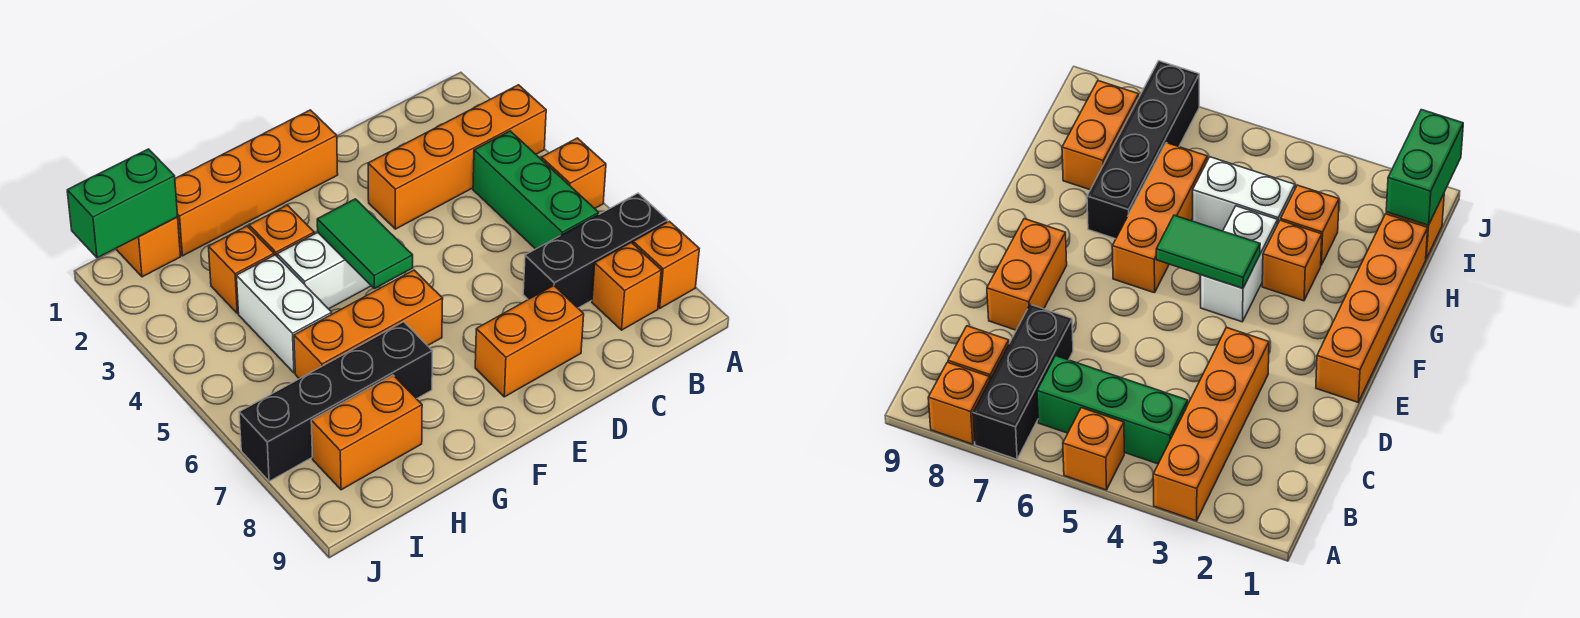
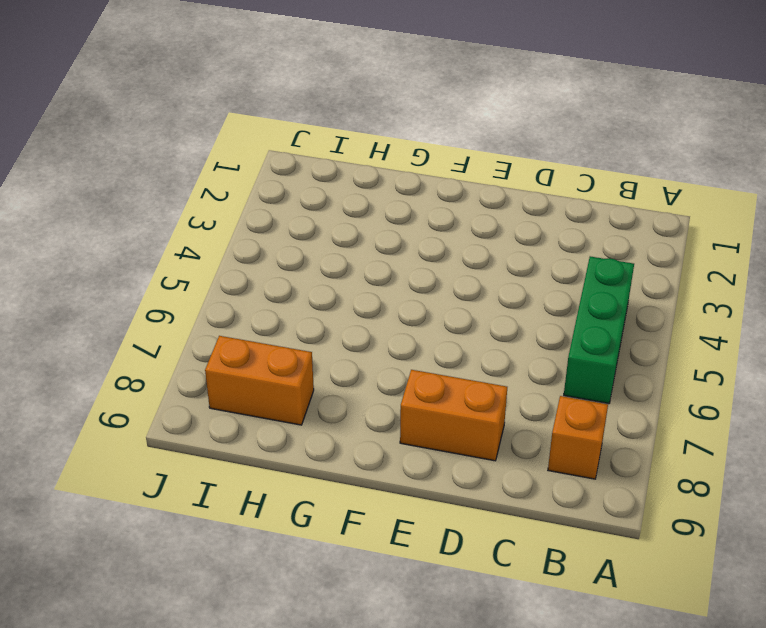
none -> orange 1x4 brick [368,85,546,229]
none -> orange 1x1 brick [541,138,606,208]
none -> black 1x3 brick [523,193,668,308]

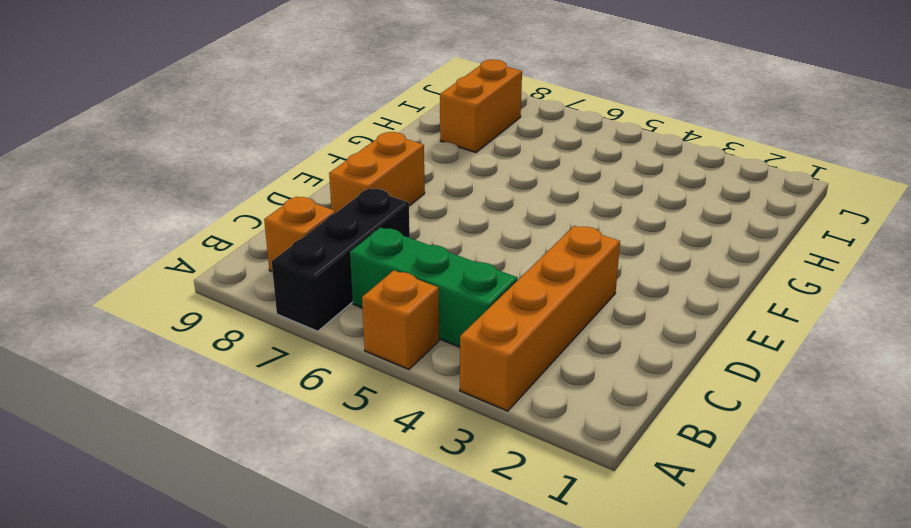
none -> orange 1x1 brick [633,221,699,308]
none -> orange 1x4 brick [175,110,338,256]
none -> white 1x2 brick [277,233,371,309]

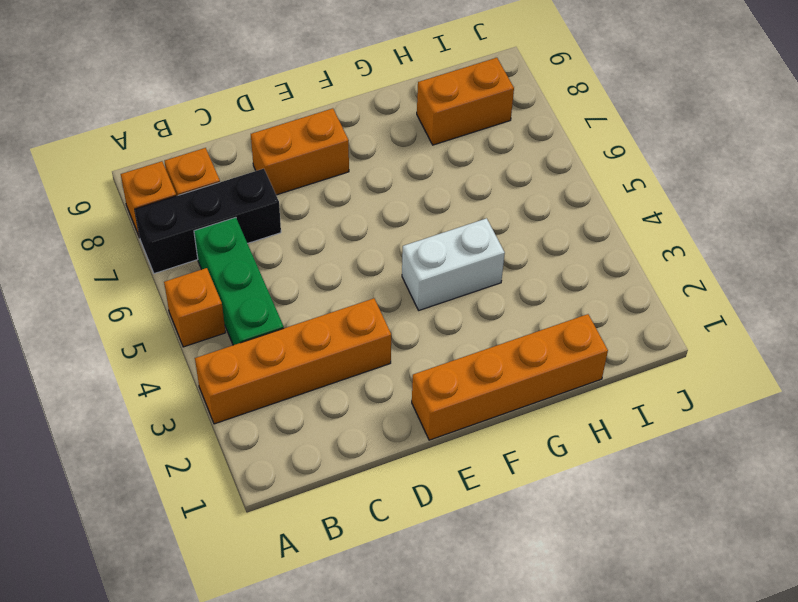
none -> orange 1x3 brick [294,270,443,379]
none -> orange 1x1 brick [249,205,314,256]
none -> black 1x4 brick [239,322,433,481]

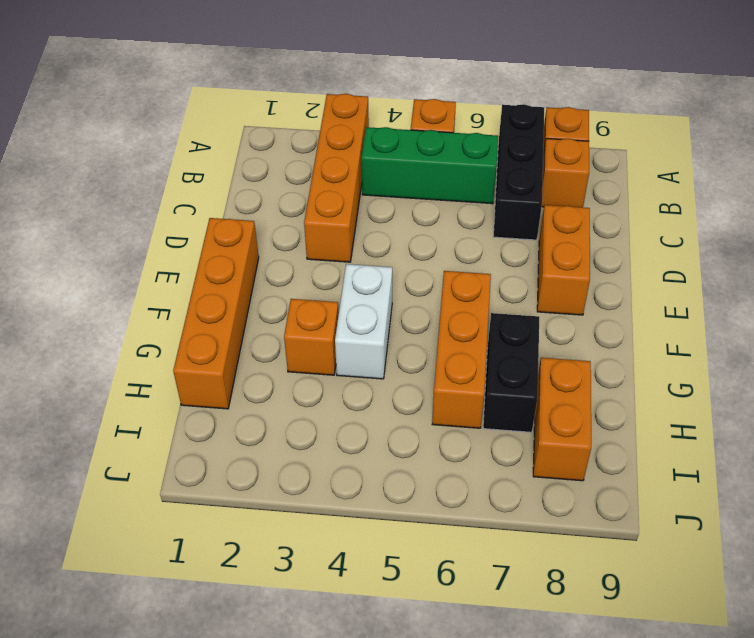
black 1x2 brick [483,313,539,432] -> black 1x4 brick [239,322,433,481]
none -> orange 1x1 brick [209,226,274,313]
none -> white 1x2 brick [237,255,332,373]
none -> orange 1x1 brick [117,217,181,277]

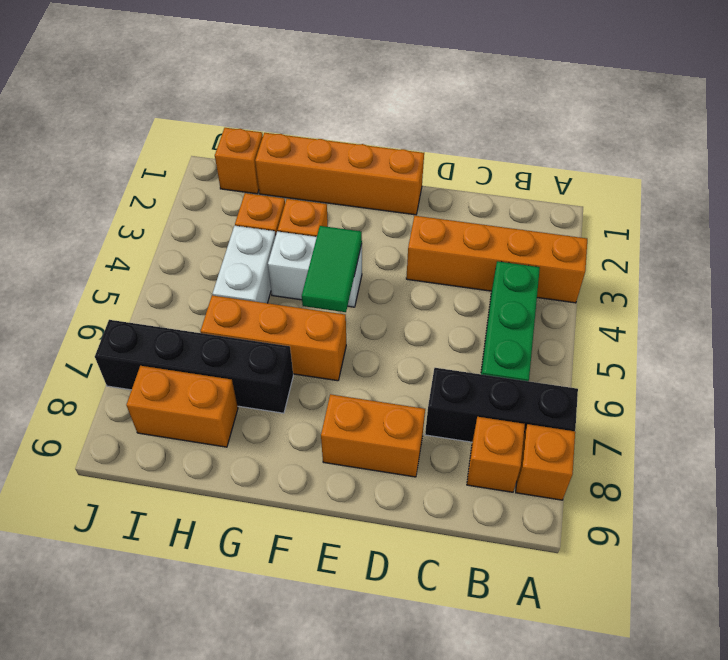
none -> orange 1x1 brick [541,138,606,208]
none -> green 1x2 brick [67,149,178,258]

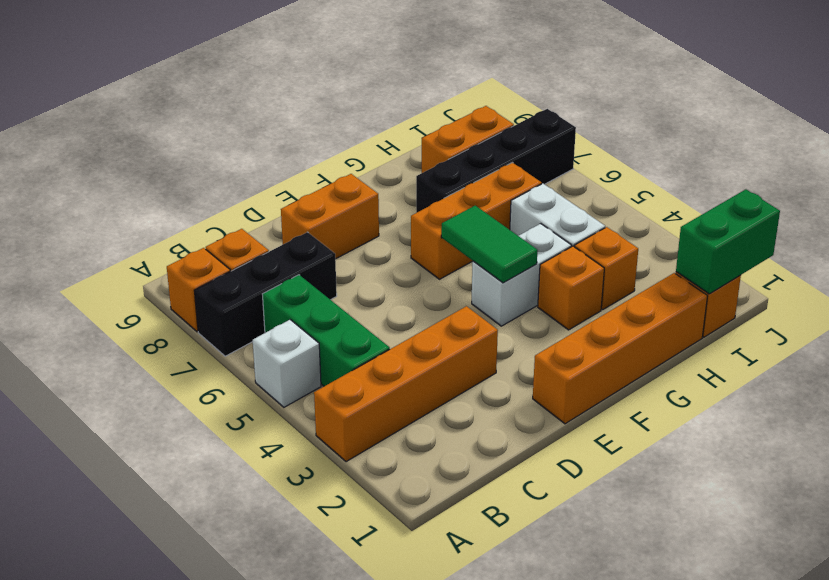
white 1x1 brick [253,320,321,407] -> orange 1x1 brick [541,138,606,208]

